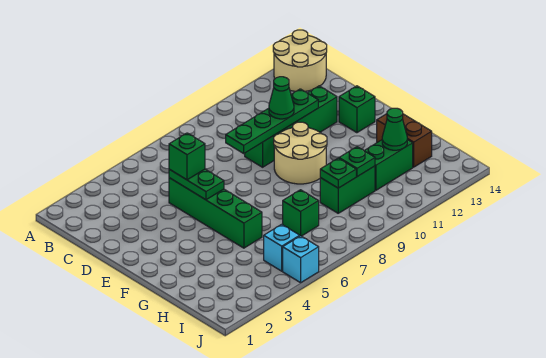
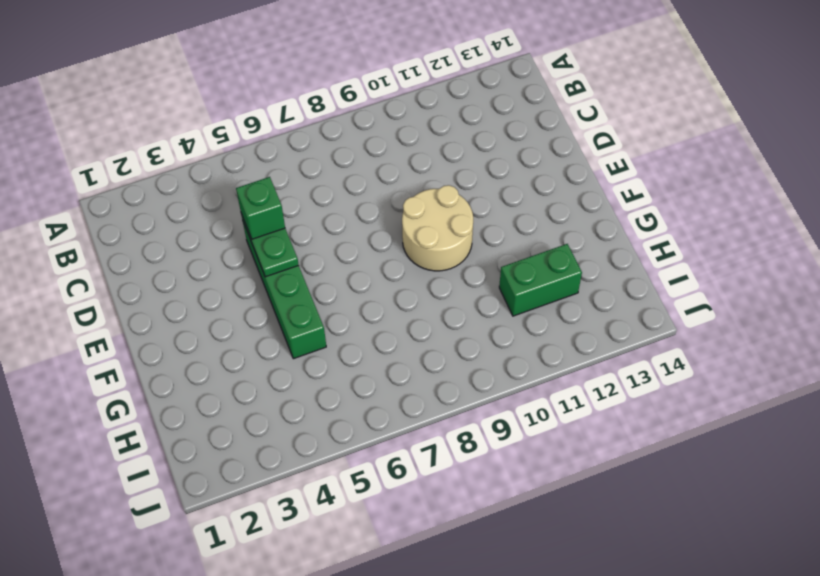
none -> tan 2x2 round brick [273,30,327,91]
none -> green 1x4 brick [245,86,337,167]
none -> green 1x1 brick [339,86,375,133]

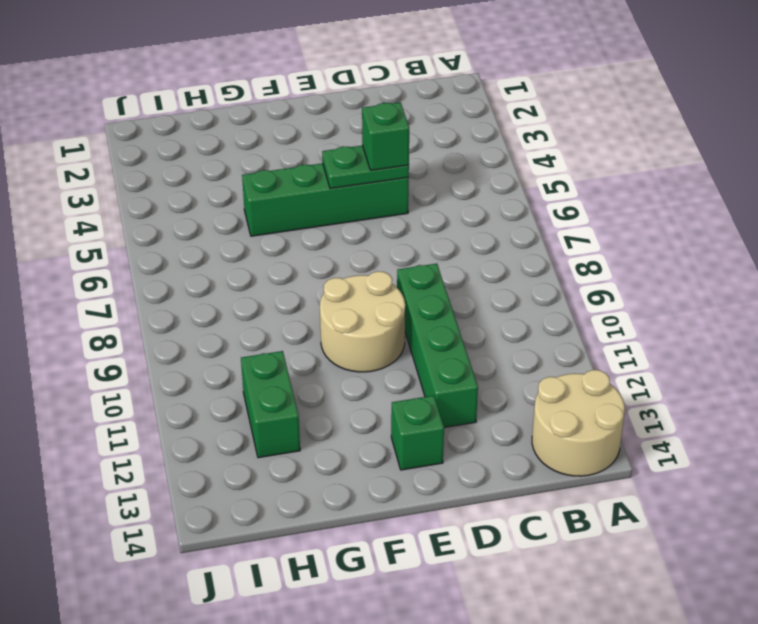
none -> brown 1x2 brick [377,114,432,167]
none -> green 1x1 brick [283,190,319,236]
none -> green 1x2 brick [320,166,375,213]

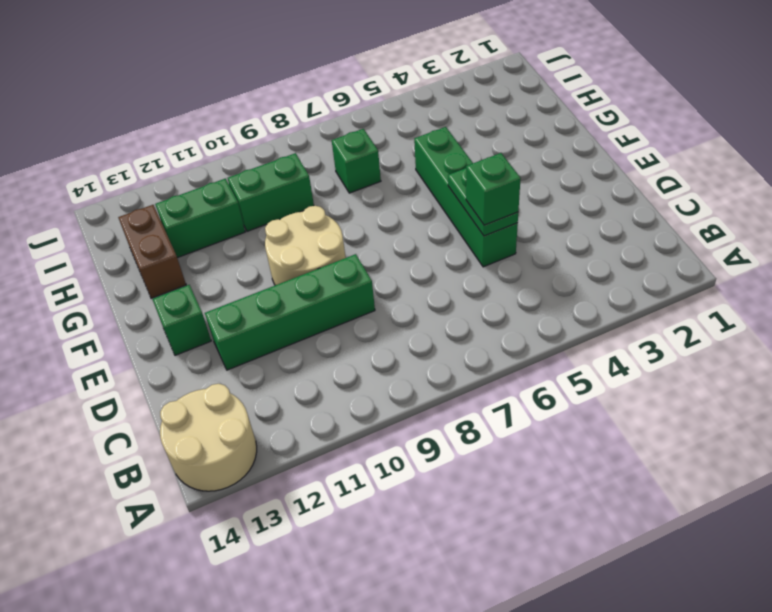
none -> cyan 1x1 brick [264,224,300,271]
none -> cyan 1x1 brick [283,236,319,283]
none -> green 1x4 plate [226,89,318,153]

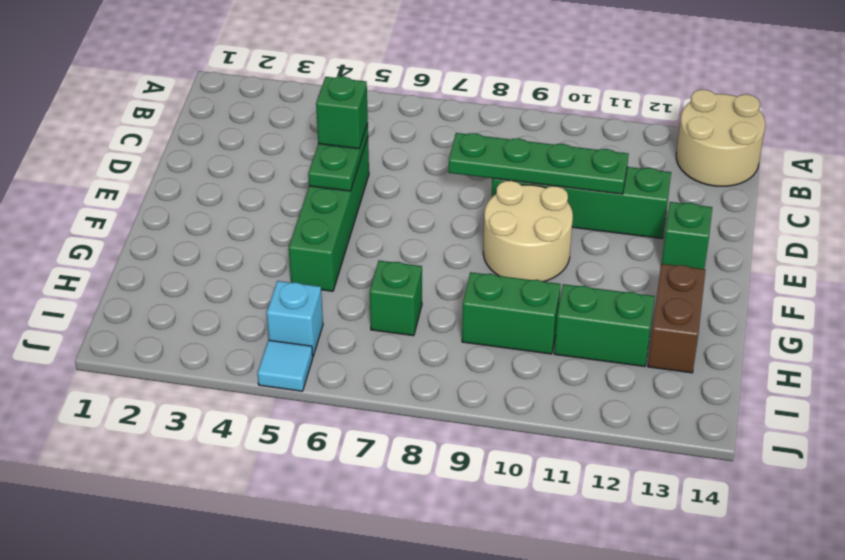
cyan 1x1 tile [258,340,313,391] -> cyan 1x1 brick [283,236,319,283]
none -> green 1x1 plate [320,158,356,188]
none -> green 1x1 plate [339,147,375,177]
none -> green 1x1 cone [382,108,407,150]

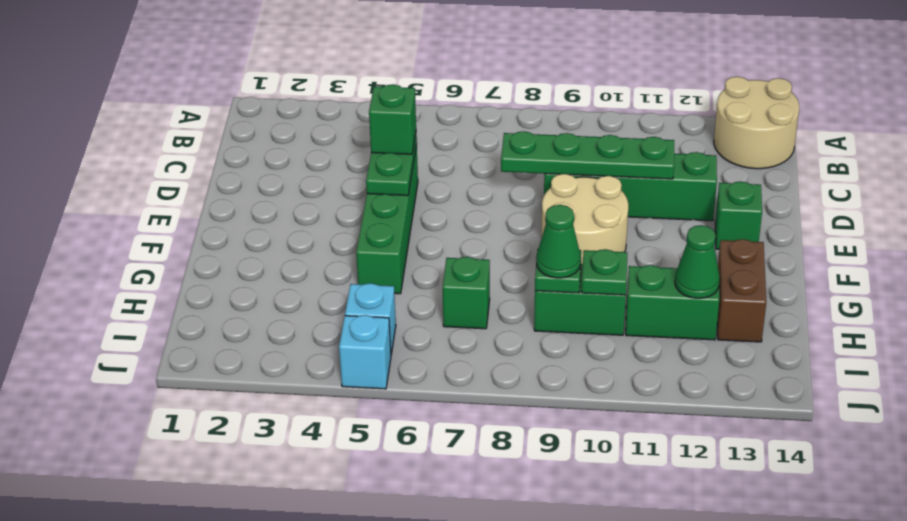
green 1x1 cone [536,205,581,278] -> green 1x1 cone moved to [269,77,294,119]

